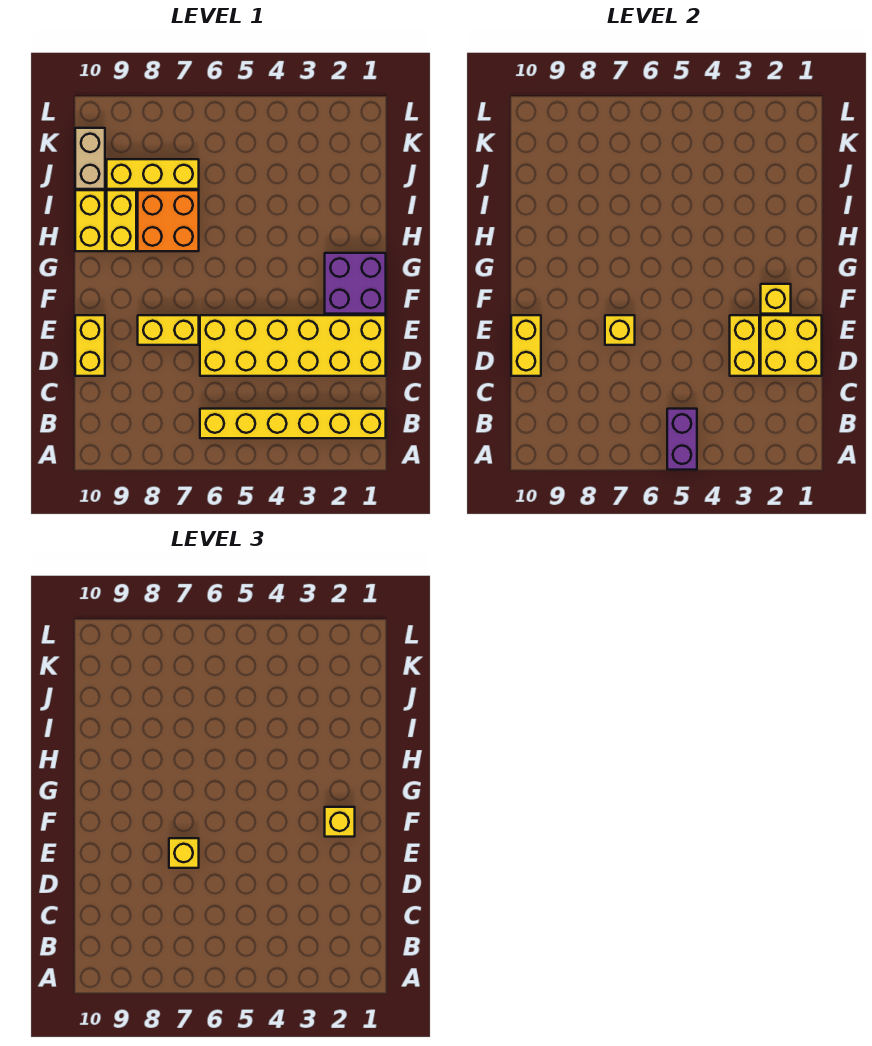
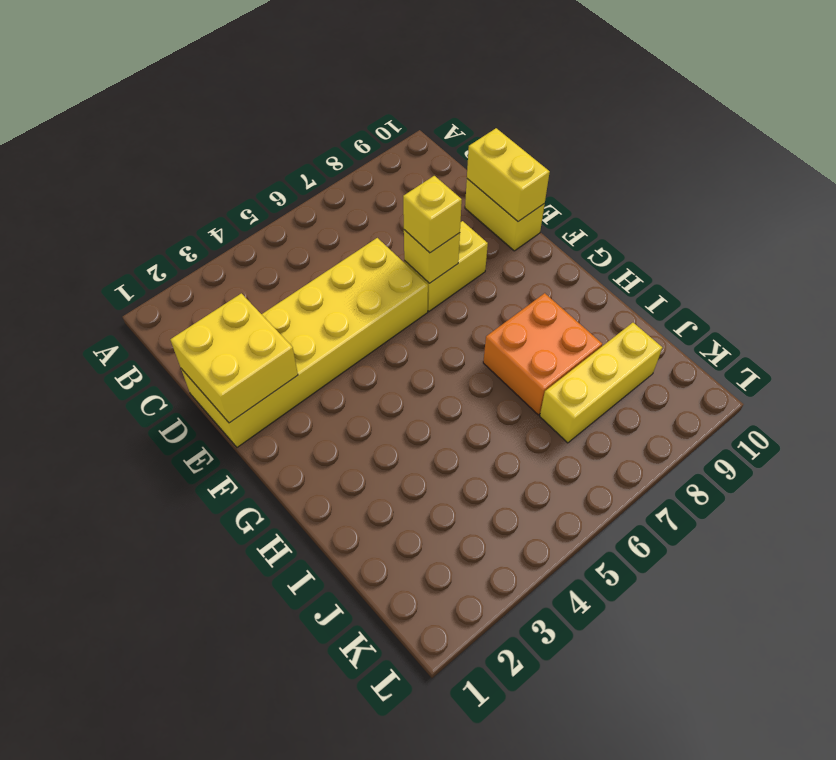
none -> yellow 1x6 brick [200,409,386,438]
none -> purple 2x2 brick [325,253,386,314]
none -> yellow 1x2 brick [107,190,136,251]

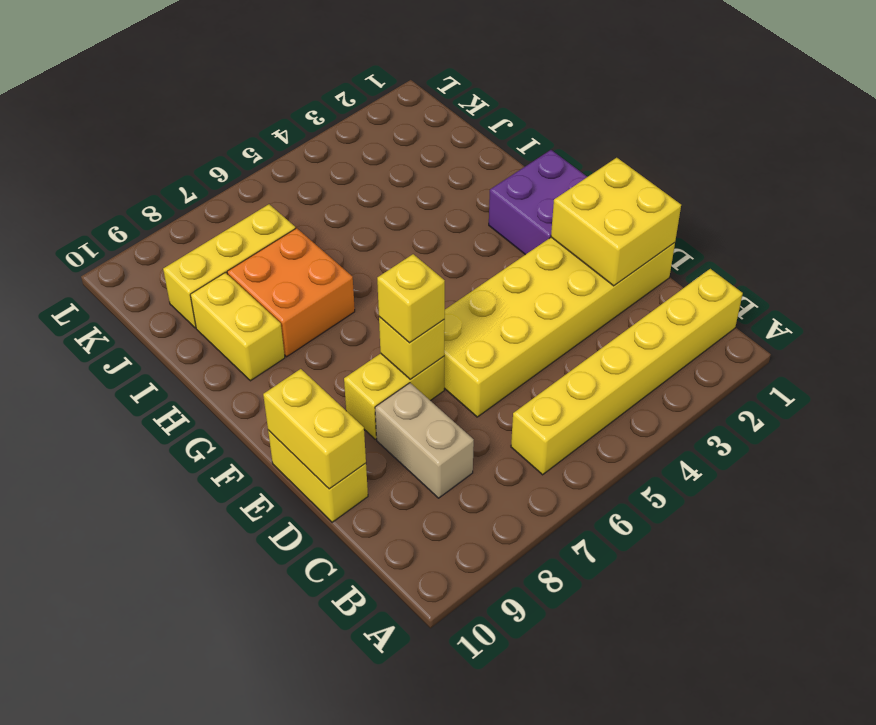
tan 1x2 brick [375,383,474,498] -> tan 1x2 brick moved to [75,128,105,189]
none -> yellow 1x2 brick [75,190,105,251]
none -> purple 1x2 brick [667,409,697,470]
none -> yellow 1x2 brick [730,315,759,376]

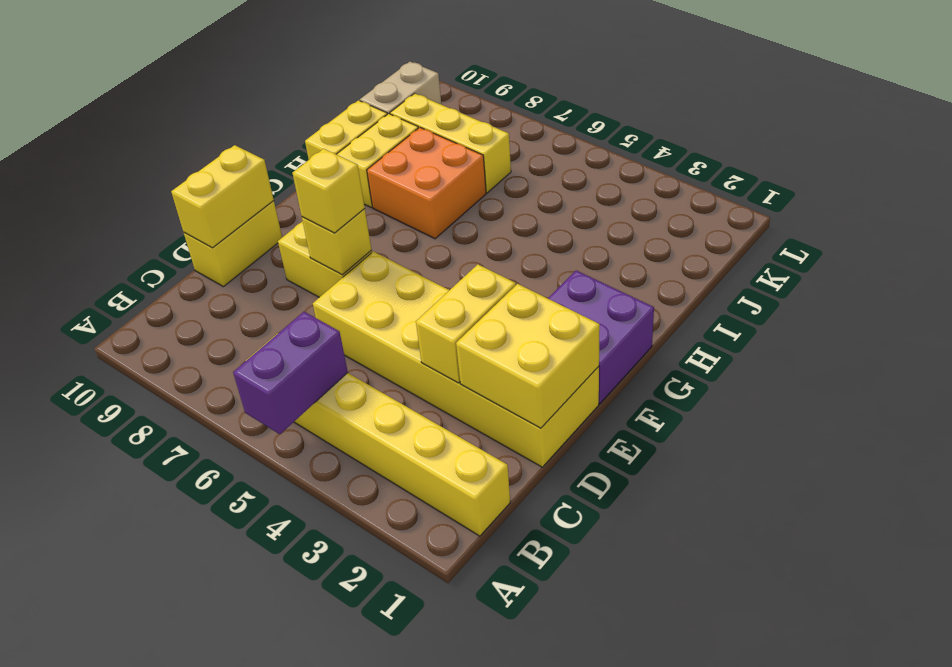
none -> yellow 1x1 brick [761,284,791,314]
none -> yellow 1x1 brick [325,807,355,837]

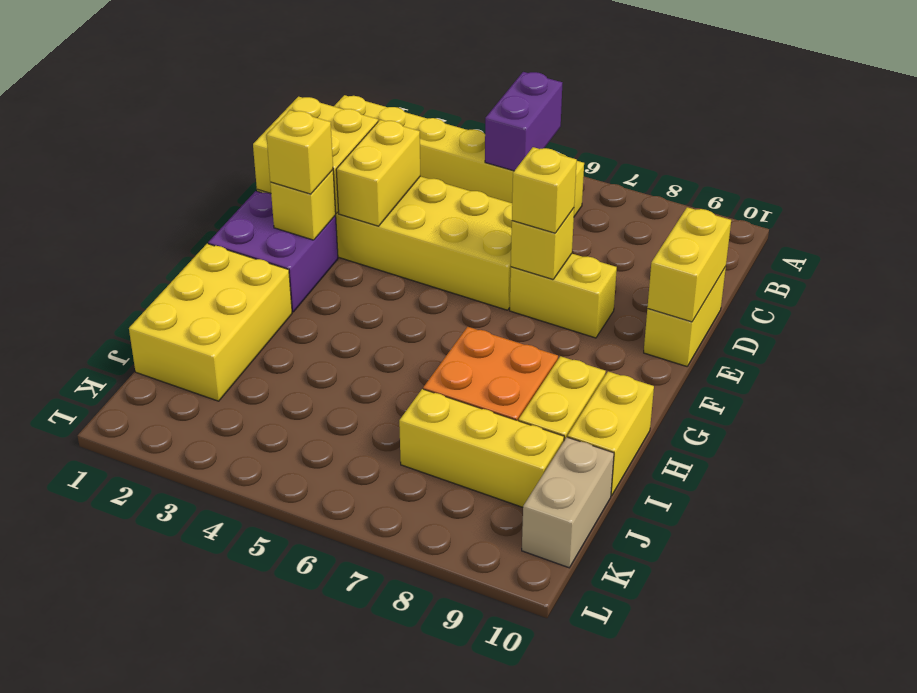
yellow 2x3 brick [129,244,292,401] -> none

